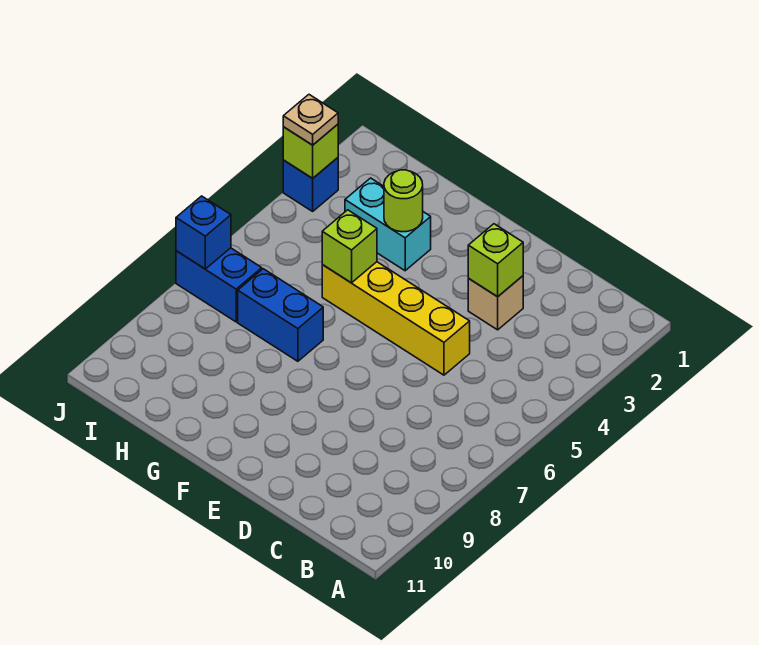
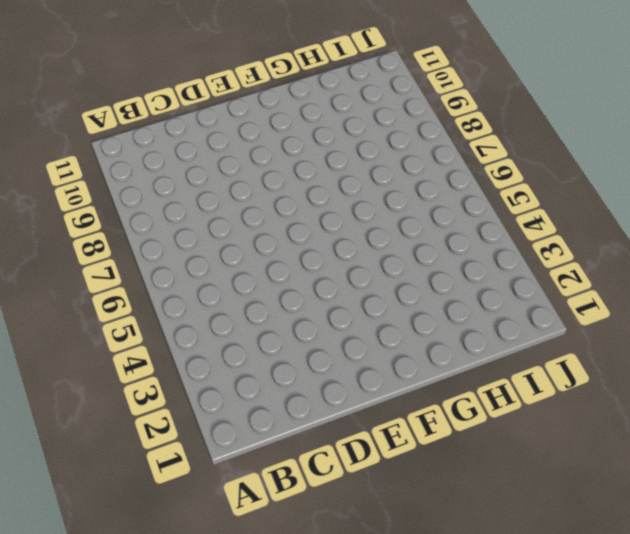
none -> tan 1x1 brick [468,276,523,330]
none -> yellow 1x4 brick [322,262,470,375]
none -> cyan 1x2 brick [345,178,431,271]

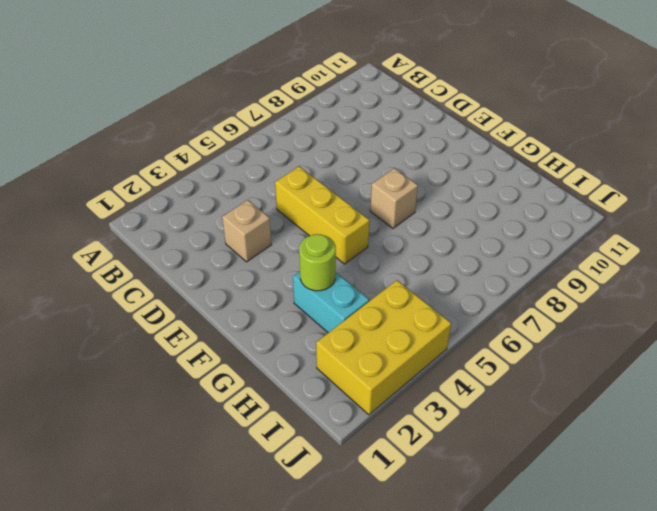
yellow 1x3 brick [275,166,369,264] -> yellow 1x4 brick [322,262,470,375]
tan 1x1 brick [370,168,418,228] -> none
yellow 2x3 brick [316,280,451,415] -> blue 1x1 brick [283,158,338,211]
none -> blue 1x2 brick [238,269,323,361]
none -> blue 1x2 brick [176,248,262,322]
none -> lime 1x1 brick [468,224,523,297]

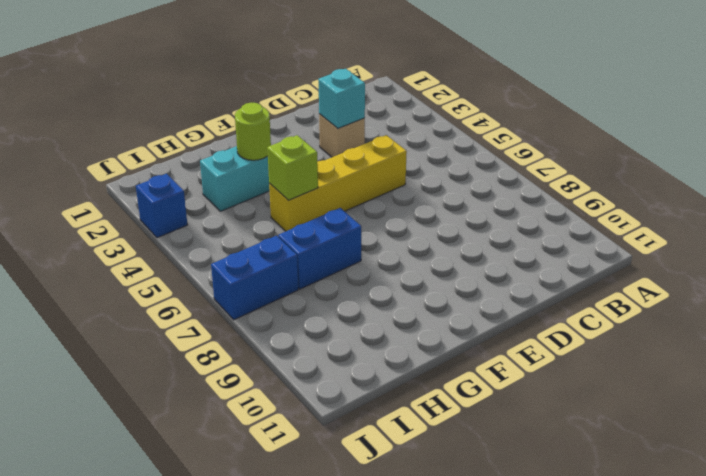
cyan 1x1 brick [318,69,365,128] -> lime 1x1 brick [468,224,523,297]
none -> lime 1x1 brick [283,124,338,178]
none -> blue 1x1 brick [176,196,231,269]
none -> tan 1x1 plate [283,95,338,145]

